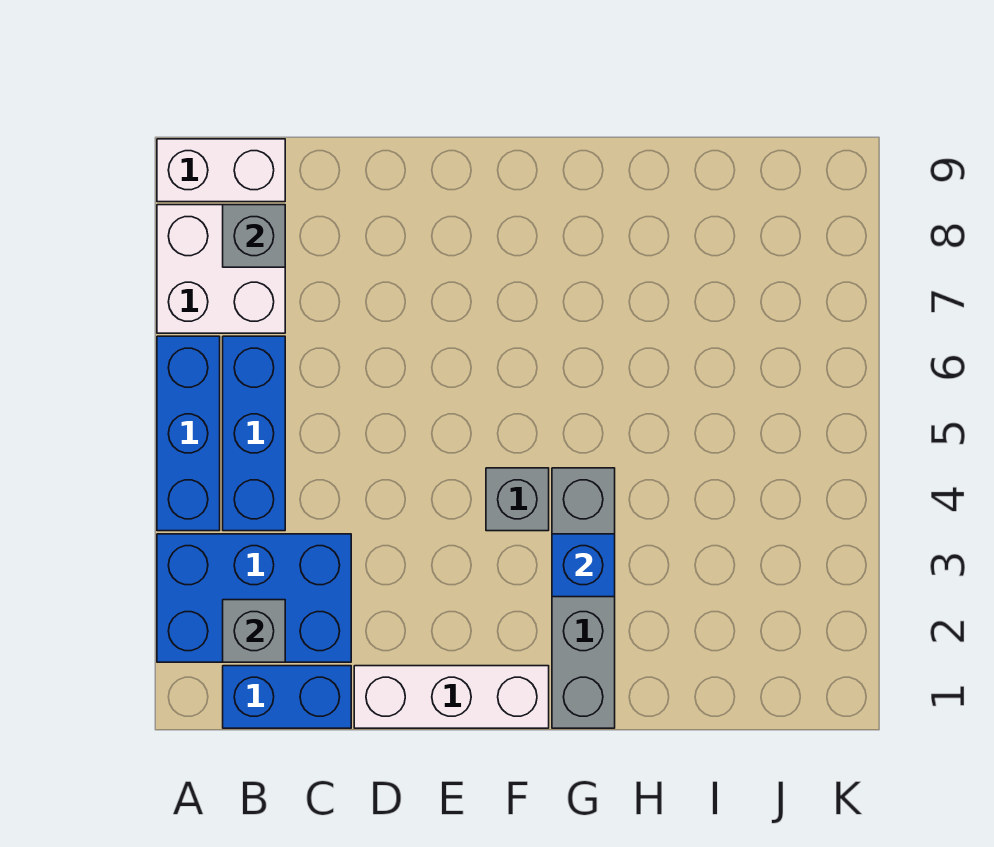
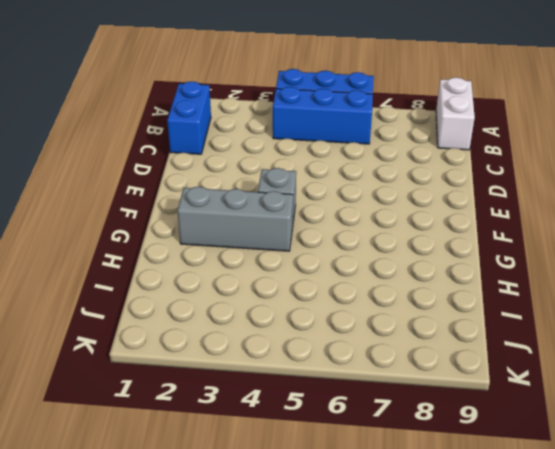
grey 1x3 brick [177,187,293,251] -> grey 1x4 brick [552,468,615,728]
none -> blue 2x3 brick [157,534,351,662]
none -> white 2x2 brick [157,205,285,333]
none -> white 1x3 brick [354,666,549,728]

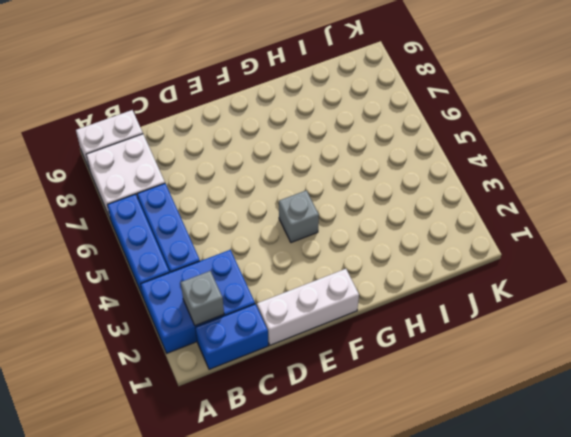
none -> grey 1x4 brick [552,468,615,728]
none -> grey 1x1 brick [223,205,285,267]
none -> blue 1x1 brick [552,534,615,597]

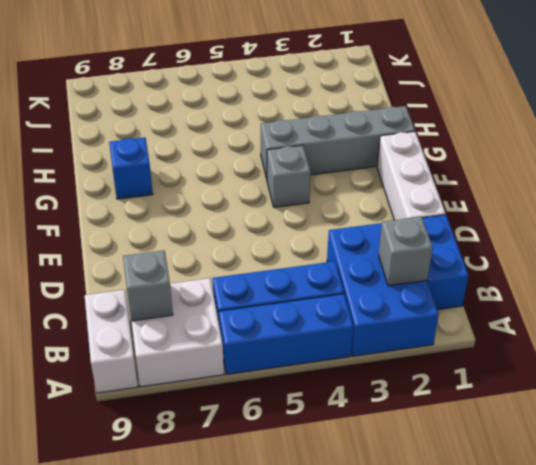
blue 1x1 brick [109,137,153,199] -> blue 1x1 brick moved to [552,534,615,597]

